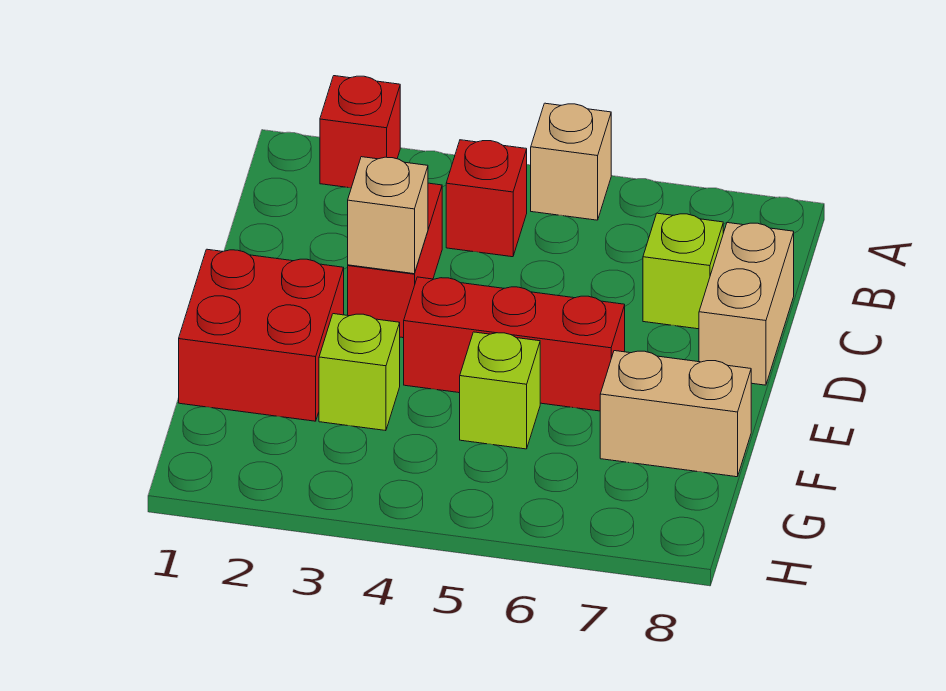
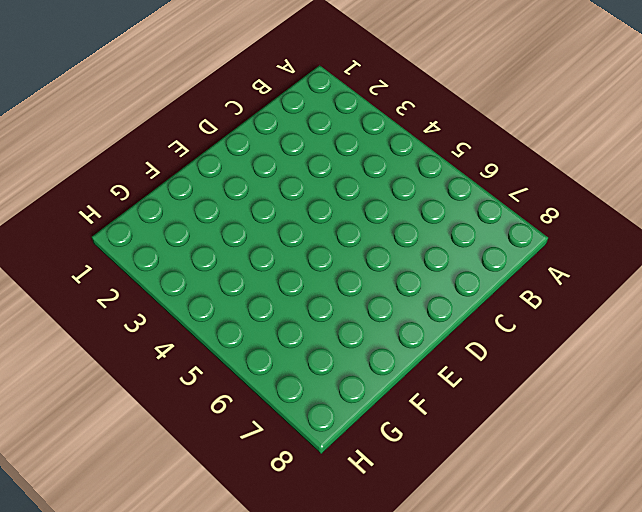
none -> red 1x1 brick [320,76,400,188]
none -> tan 1x1 brick [531,103,611,220]
none -> red 1x1 brick [446,140,527,257]

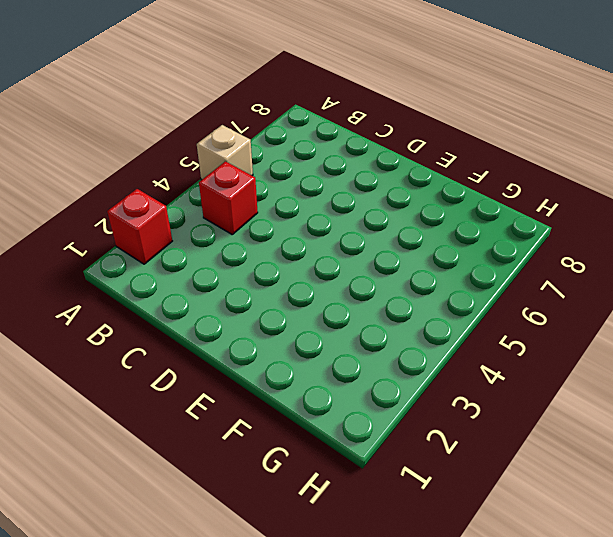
none -> red 1x2 brick [348,183,442,338]
none -> lime 1x1 brick [643,213,723,329]
none -> tan 1x2 brick [699,223,794,385]

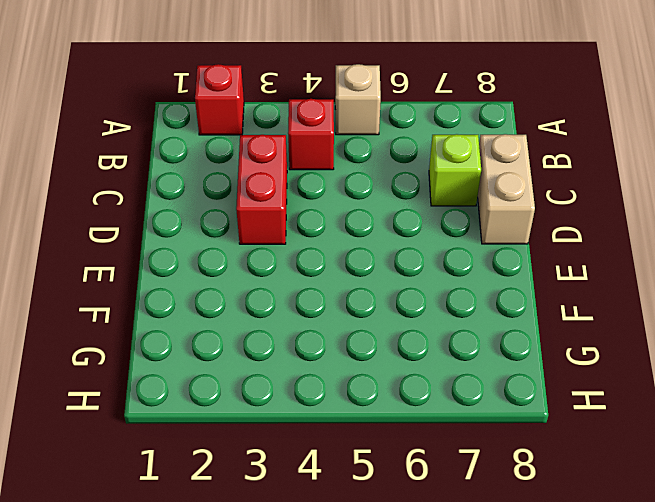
none -> red 2x2 brick [179,249,344,421]
none -> red 1x3 brick [404,277,625,411]
none -> lime 1x1 brick [319,314,400,431]

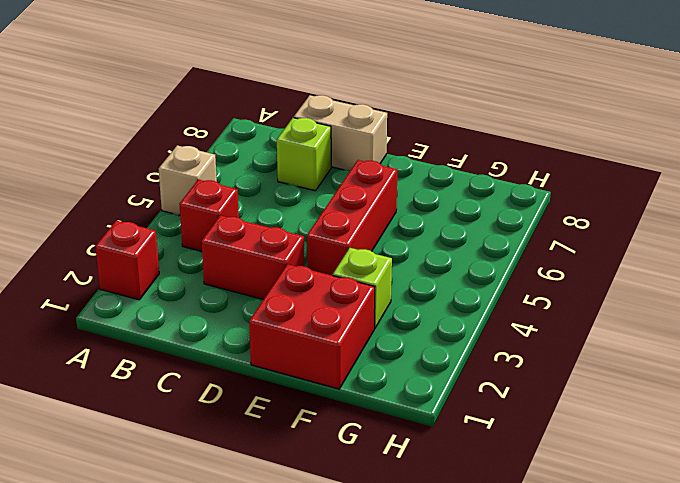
none -> lime 1x1 brick [460,332,540,449]
none -> tan 1x2 brick [600,351,751,477]
none -> tan 1x1 brick [348,157,428,274]

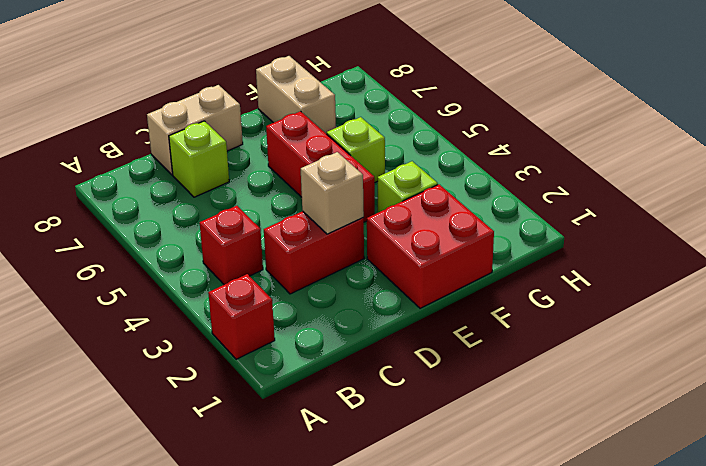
none -> tan 1x1 brick [531,103,611,220]

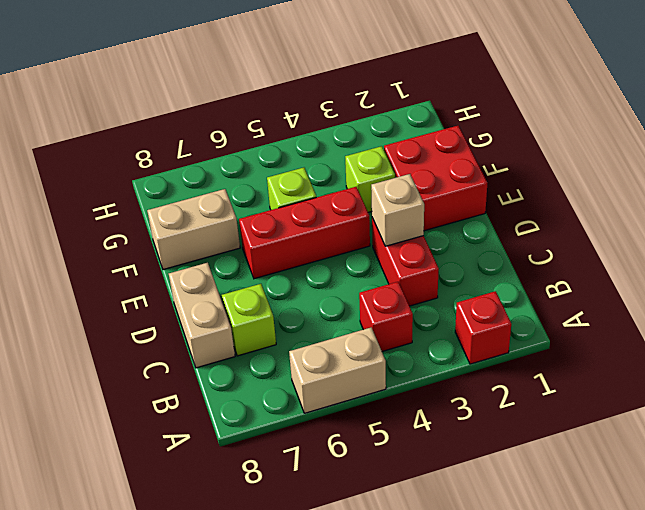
tan 1x2 brick [289,327,386,413] -> tan 1x1 brick [531,103,611,220]

